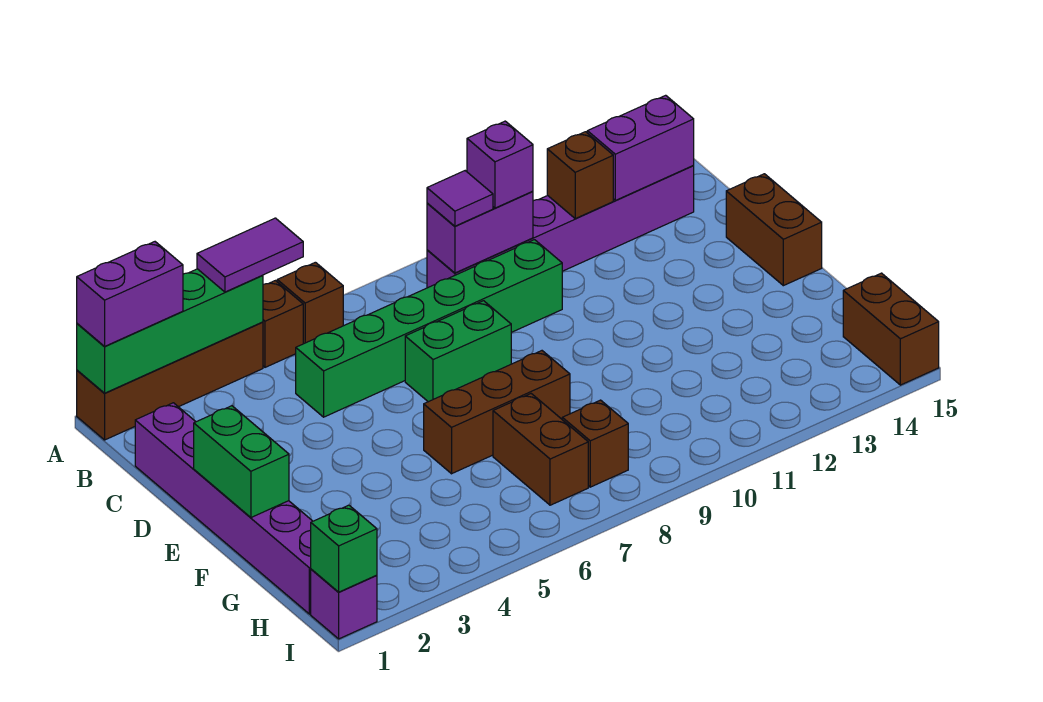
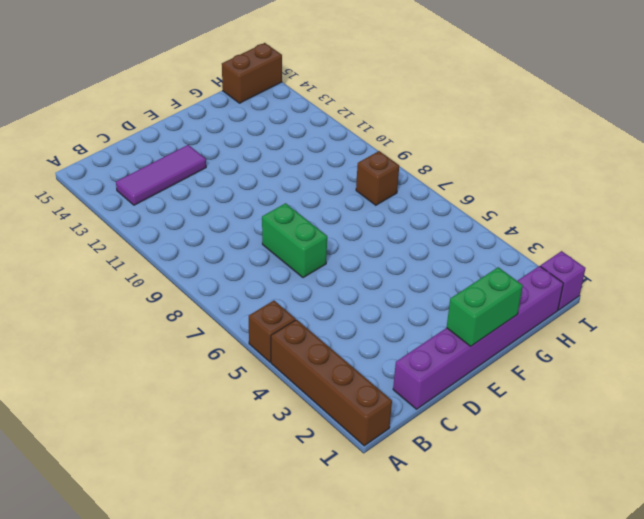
purple 1x3 tile [116,145,206,205] -> purple 1x6 brick [427,166,694,288]
none -> brown 1x1 brick [277,262,343,344]
none -> green 1x6 brick [296,240,562,417]
none -> brown 1x2 brick [726,174,822,286]

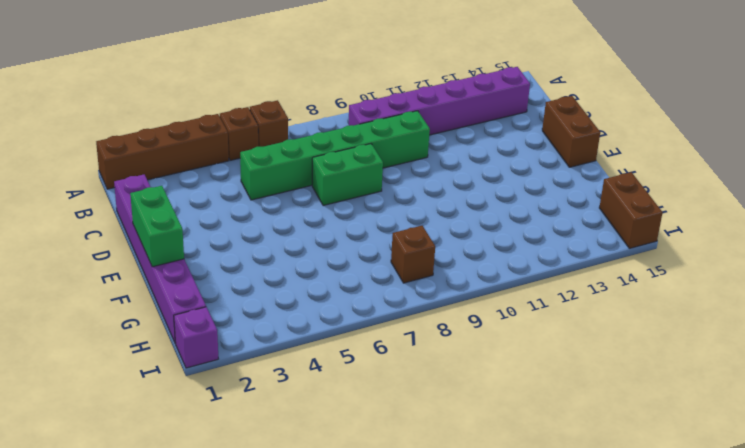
none -> brown 1x3 brick [424,351,570,474]
none -> brown 1x2 brick [493,394,588,505]
none -> green 1x4 brick [77,269,263,393]

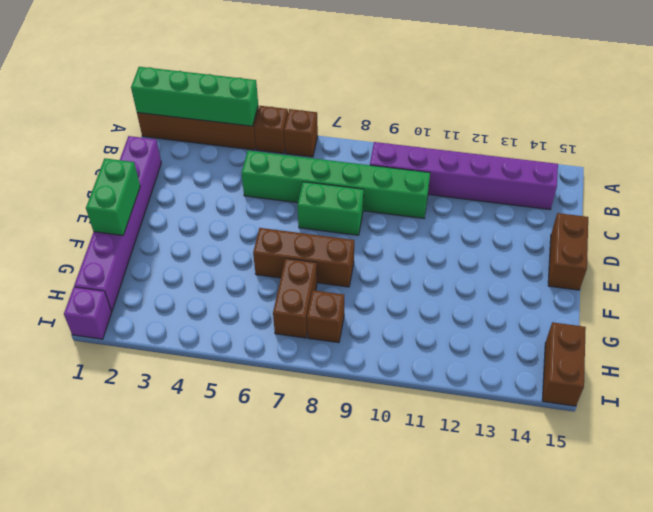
none -> purple 1x2 brick [427,191,533,273]
none -> brown 1x1 brick [547,132,613,219]
none -> purple 1x2 brick [587,95,694,200]

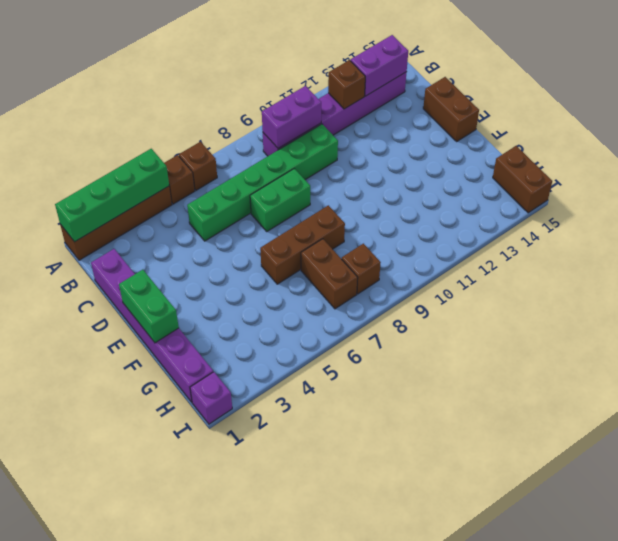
none -> green 1x1 brick [311,505,377,592]
none -> purple 1x2 brick [77,242,183,347]
none -> purple 1x2 tile [197,218,303,292]

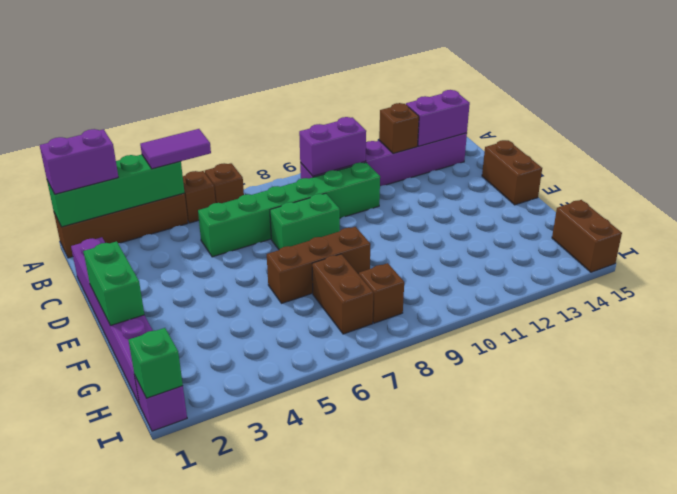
none -> purple 1x1 tile [427,171,493,226]
none -> purple 1x1 brick [467,121,533,208]

